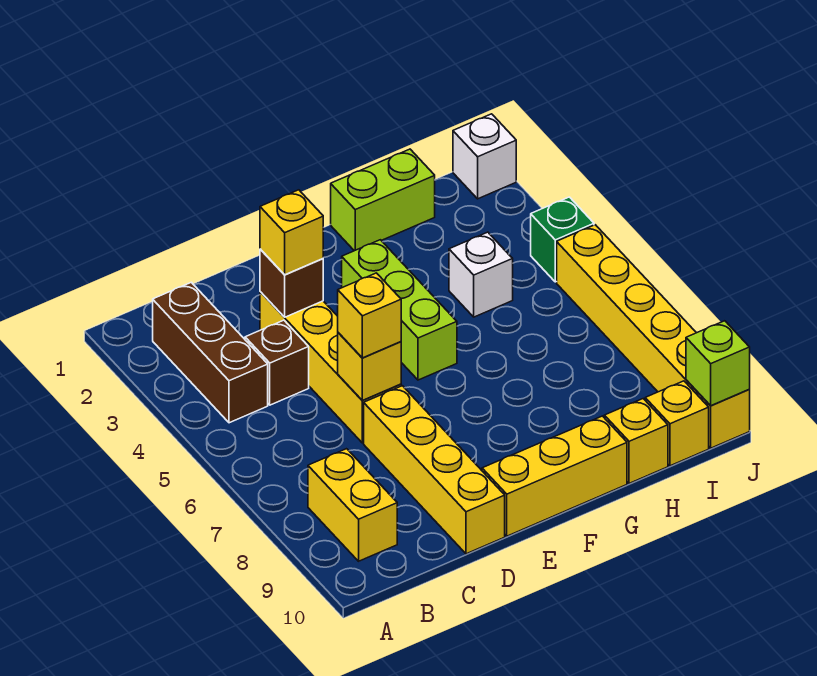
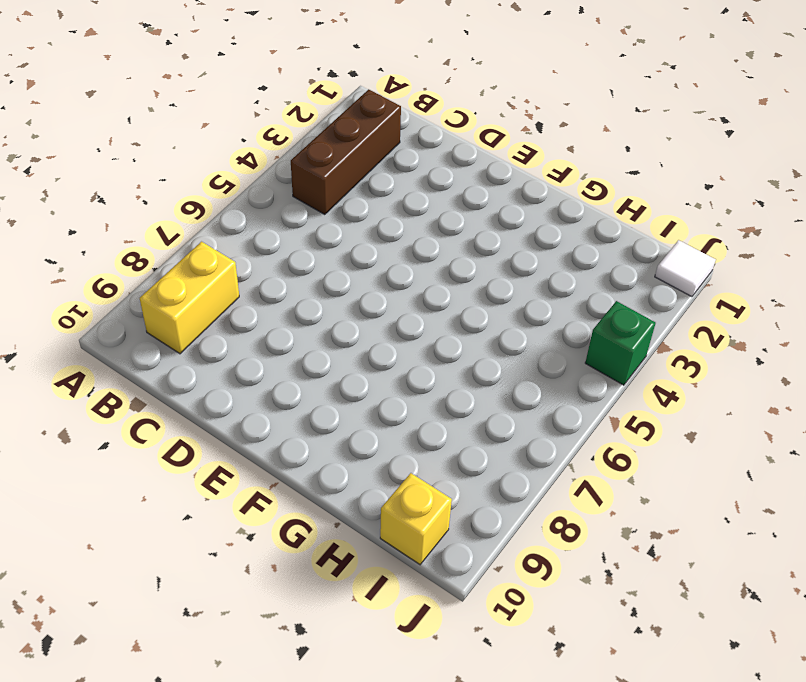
white 1x1 tile [655,240,716,297] -> white 1x1 brick [453,114,516,199]
none -> brown 1x1 brick [245,320,309,405]
none -> yellow 1x4 brick [260,292,401,443]
none -> yellow 1x4 brick [364,386,505,554]

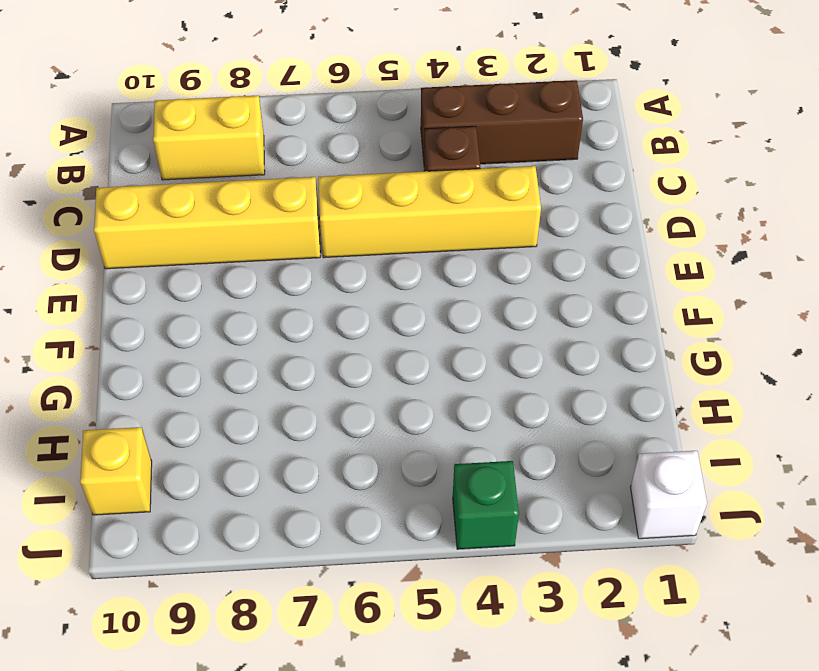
none -> yellow 1x3 brick [482,416,627,536]
none -> lime 1x3 brick [342,240,457,380]
none -> lime 1x2 brick [331,149,435,251]

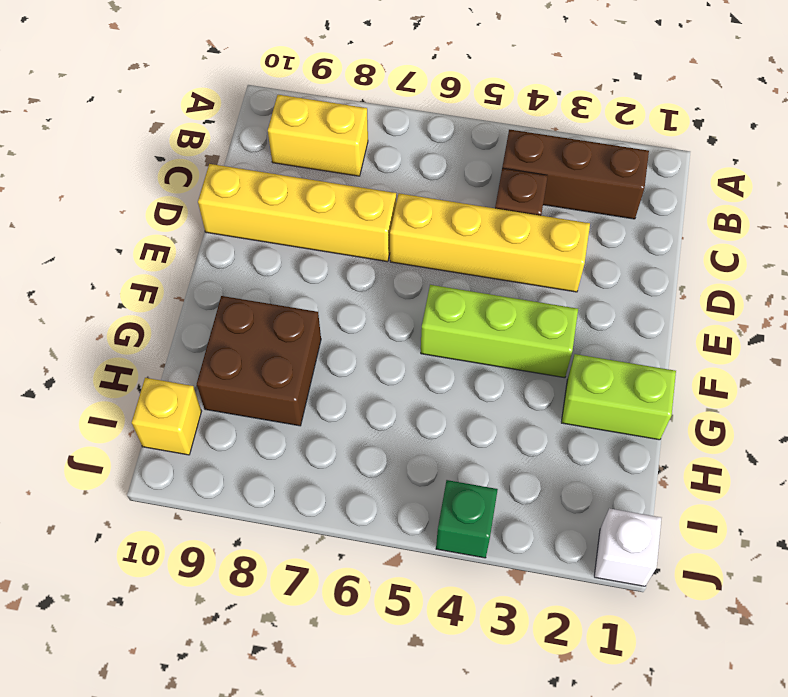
lime 1x2 brick [561,354,676,440] -> lime 1x2 brick turned to [331,149,435,251]
brown 2x2 brick [197,296,321,426] -> none
none -> yellow 1x3 brick [482,416,627,536]
none -> white 1x1 brick [449,232,513,317]
none -> yellow 1x1 brick [604,399,668,483]

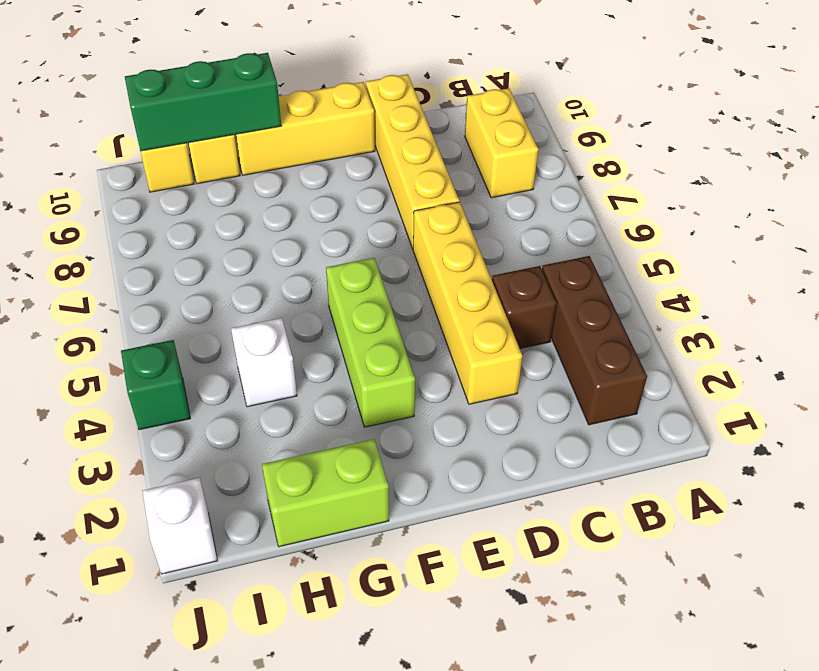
green 1x3 brick [125,53,281,151] -> none
none -> yellow 1x6 brick [557,225,750,448]
none -> brown 1x1 brick [260,249,323,317]
none -> yellow 1x1 brick [338,333,401,400]

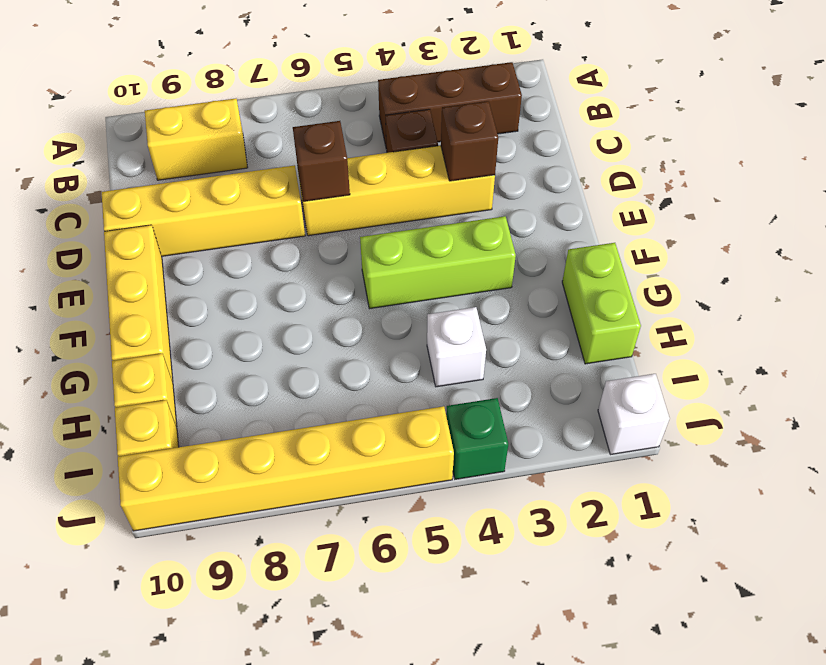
brown 1x1 brick [293,121,350,201] -> yellow 1x1 brick [338,333,401,400]
none -> lime 1x1 brick [686,321,750,406]
none -> yellow 1x1 brick [260,190,323,275]
none -> yellow 1x1 brick [338,273,401,358]

